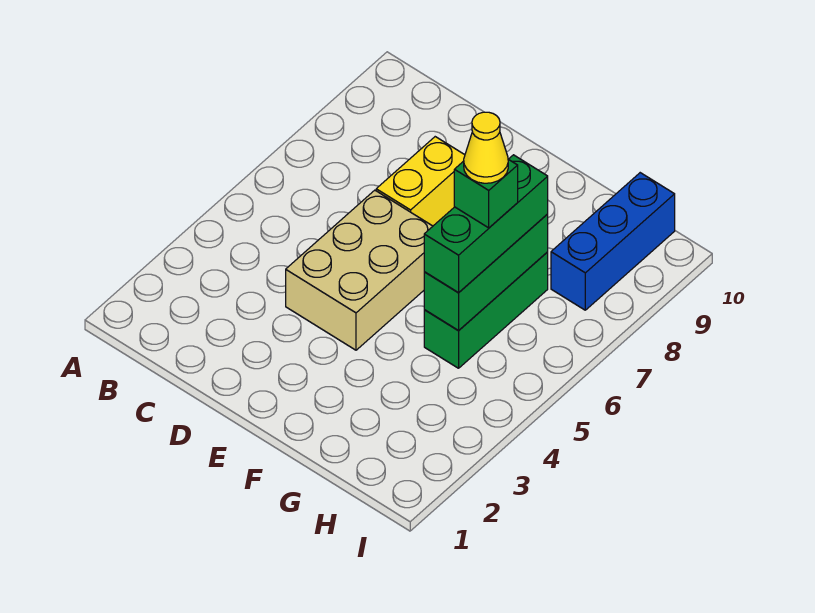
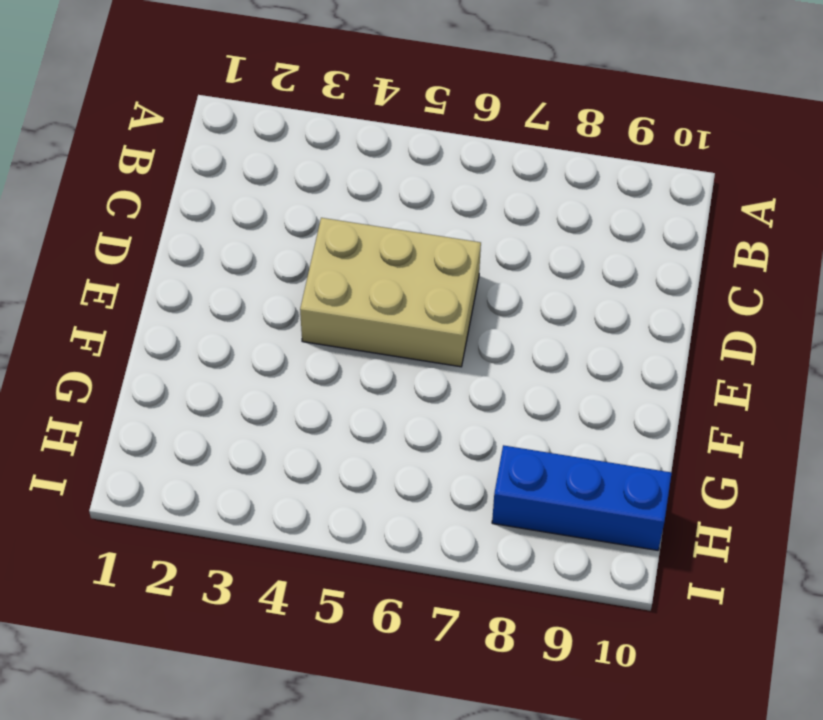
none -> yellow 1x2 brick [376,137,465,226]
none -> green 1x3 brick [424,252,548,368]

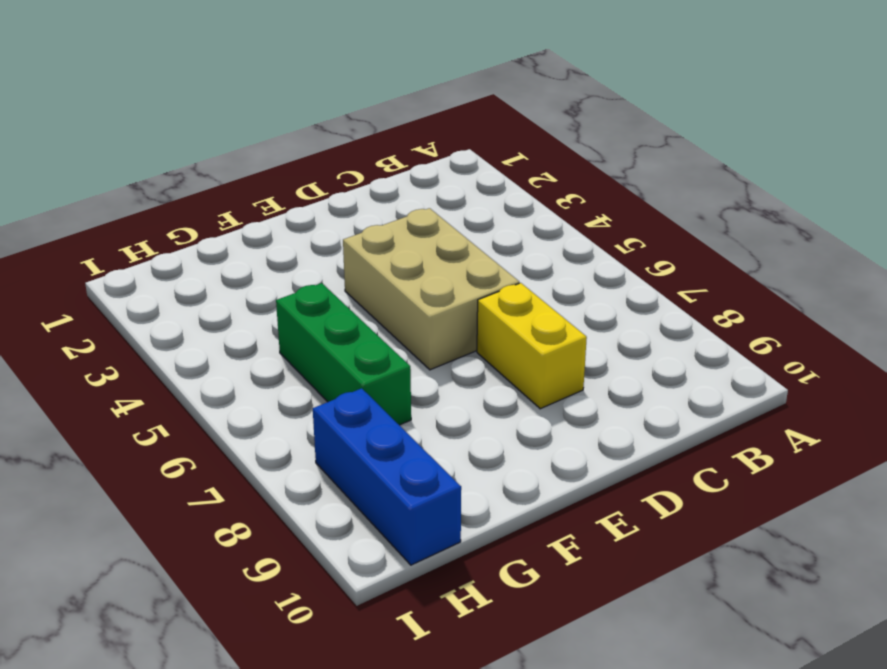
none -> green 1x3 brick [424,214,548,330]
none -> green 1x3 brick [424,155,548,293]

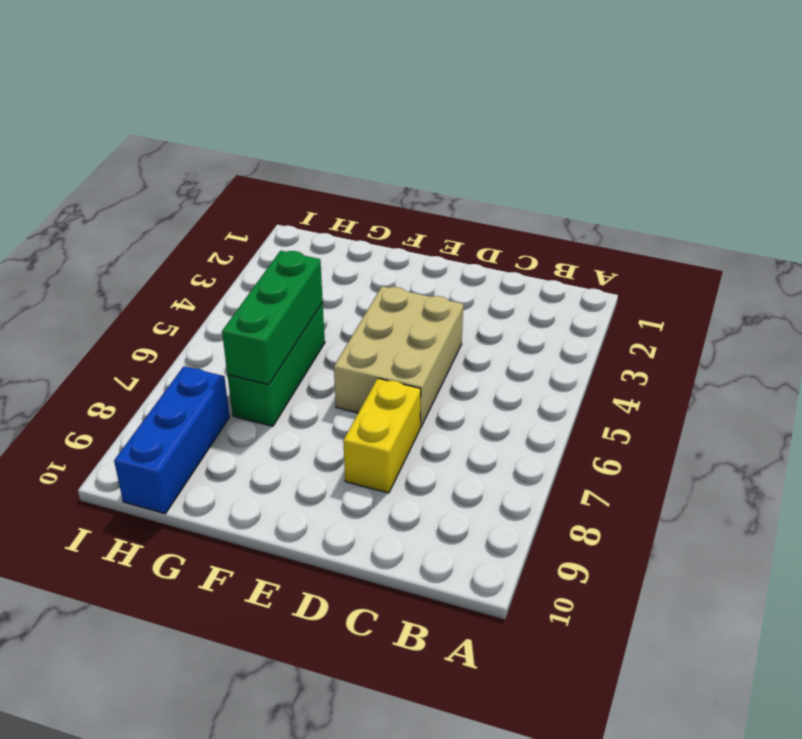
none -> green 1x3 brick [424,155,548,293]
none -> green 1x1 brick [454,159,518,228]

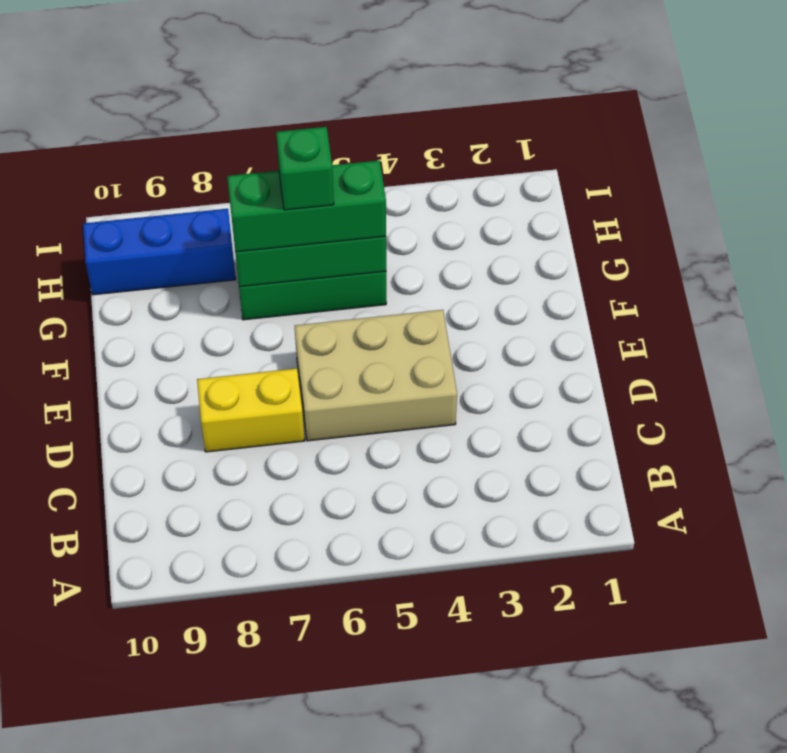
none -> yellow 1x1 cone [464,112,508,183]

